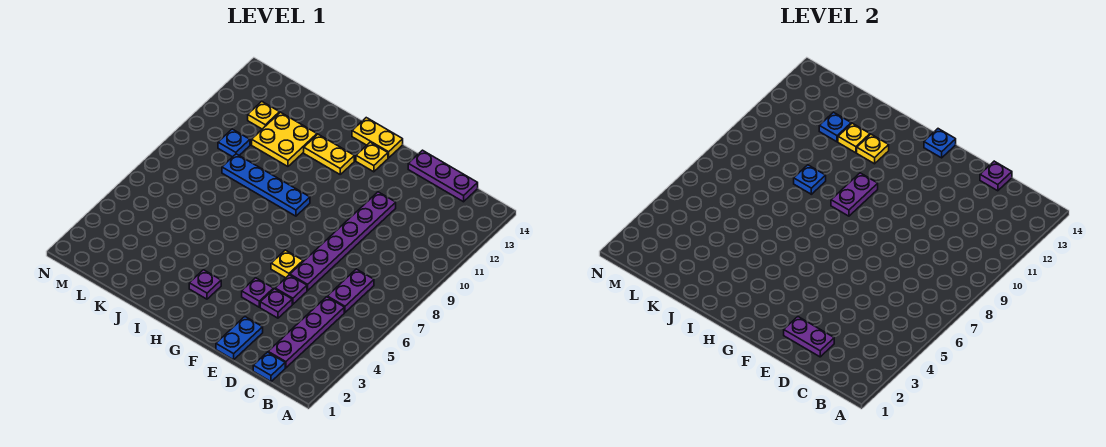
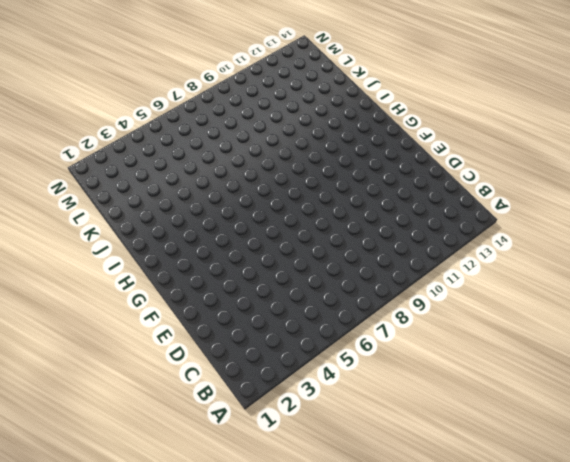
none -> blue 1x1 plate [253,352,285,382]
none -> purple 1x4 plate [268,297,344,368]
none -> purple 1x2 plate [327,269,374,312]

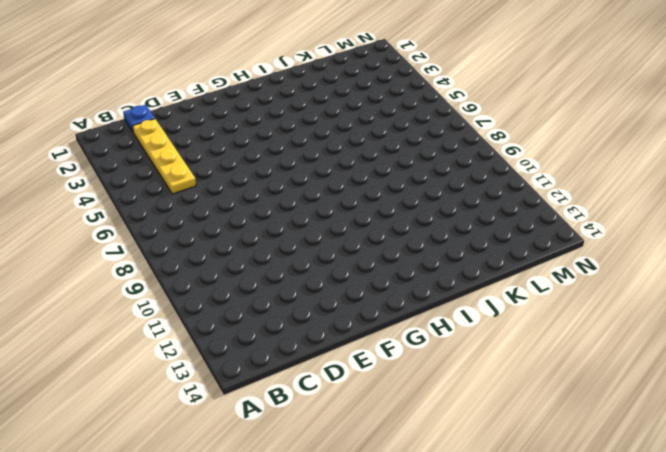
yellow 1x4 plate [132,119,196,194] -> purple 1x4 plate [268,297,344,368]
none -> purple 1x2 plate [327,269,374,312]
none -> purple 1x3 plate [408,150,478,202]
none -> blue 1x2 plate [216,317,263,360]

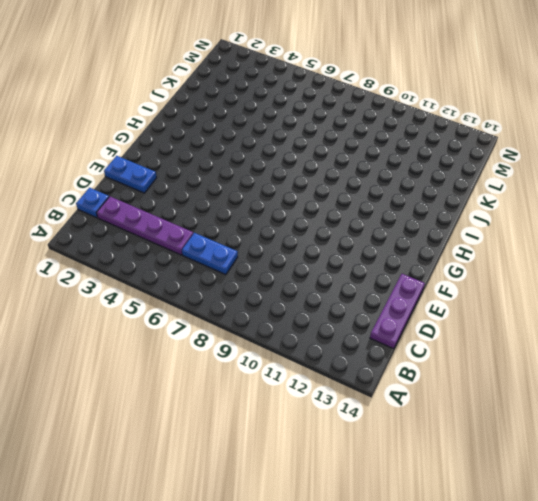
blue 1x2 plate [182,233,238,275] -> purple 1x2 plate [327,269,374,312]
none -> purple 1x1 plate [260,289,292,318]
none -> purple 1x1 plate [275,275,307,304]
none -> purple 1x6 plate [290,192,396,290]

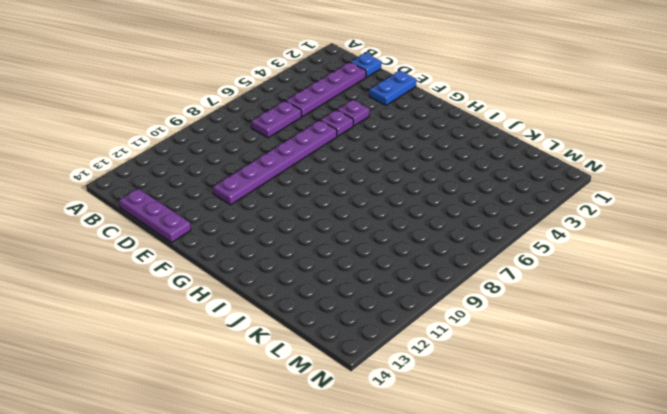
none -> purple 1x1 plate [242,278,273,307]
none -> yellow 1x1 plate [271,250,303,278]
none -> yellow 1x1 plate [356,142,388,172]

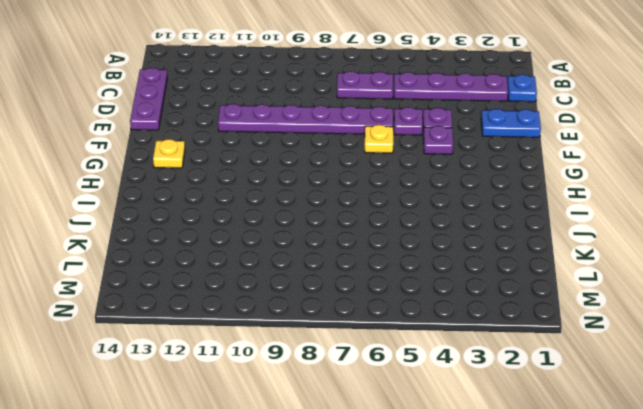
none -> yellow 1x2 plate [352,118,403,158]
none -> purple 1x1 plate [189,270,221,299]
none -> blue 1x4 plate [222,154,310,216]

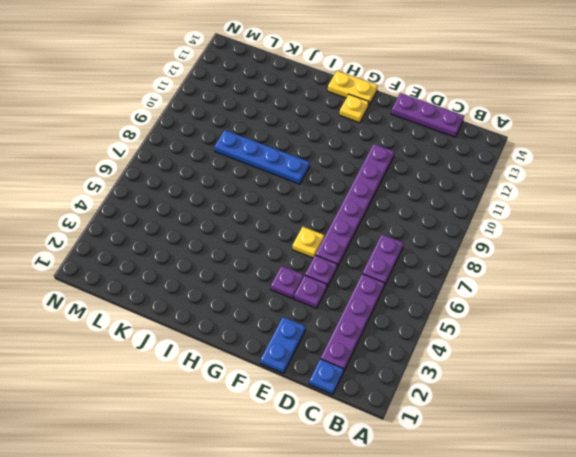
none -> purple 1x1 plate [189,270,221,299]
none -> yellow 1x2 plate [304,134,354,174]
none -> yellow 2x2 plate [252,112,317,166]

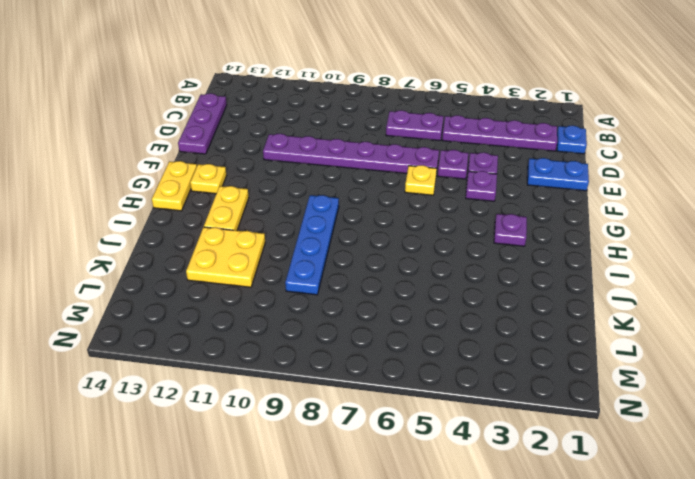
none -> blue 1x1 plate [218,129,250,157]
none -> yellow 1x1 plate [248,101,280,129]
none -> purple 1x2 plate [784,317,834,357]

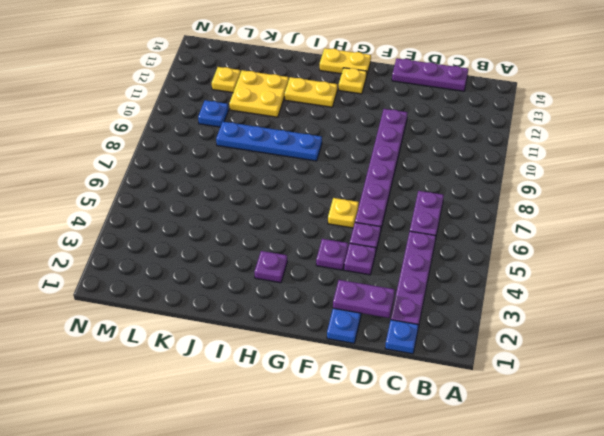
none -> purple 1x1 plate [980,161,1012,191]
none -> blue 1x1 plate [924,129,956,158]
none -> purple 1x2 plate [831,173,878,216]

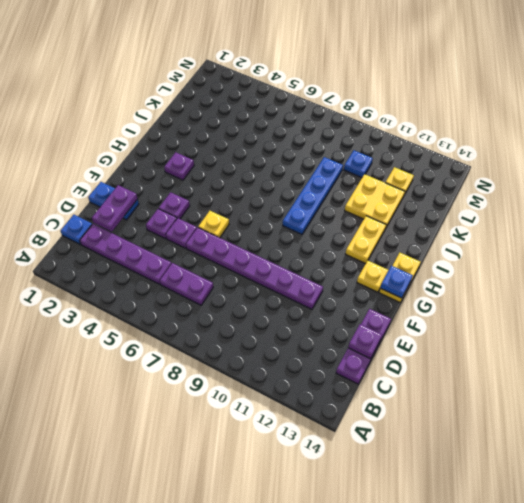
none -> purple 1x2 plate [831,173,878,216]
none -> yellow 1x1 plate [857,134,889,164]
none -> blue 1x1 plate [794,165,826,194]

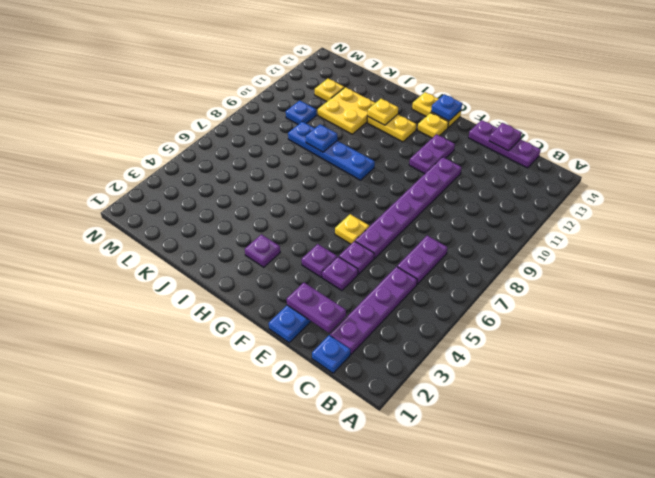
purple 1x2 plate [409,134,455,174] -> purple 1x2 plate moved to [831,173,878,216]
none -> yellow 1x1 plate [838,123,870,153]
none -> blue 1x1 plate [819,112,851,142]

